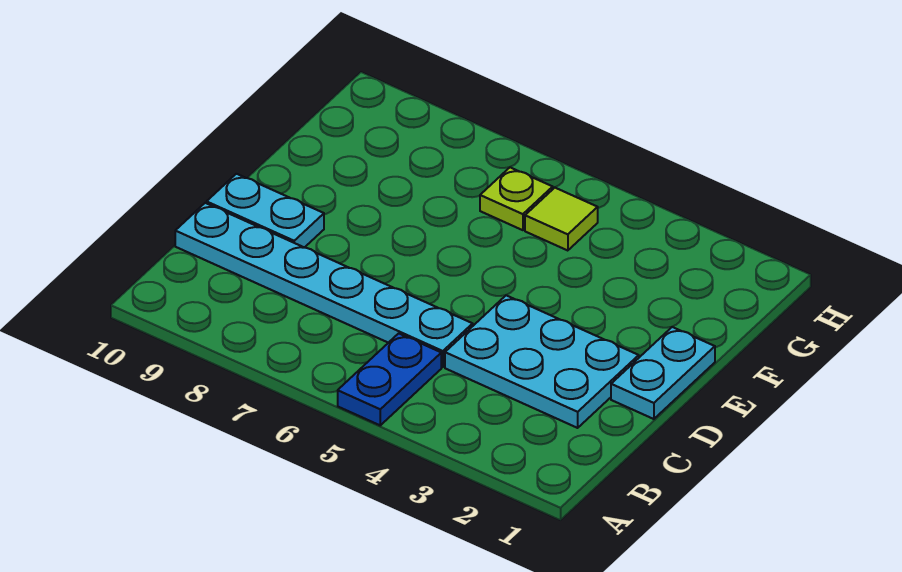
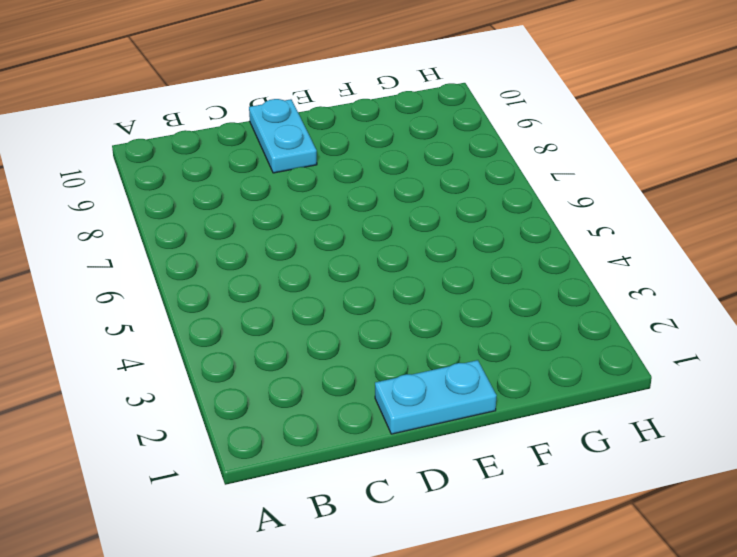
none -> blue 1x2 plate [338,333,441,425]
none -> cyan 2x3 plate [445,295,639,428]

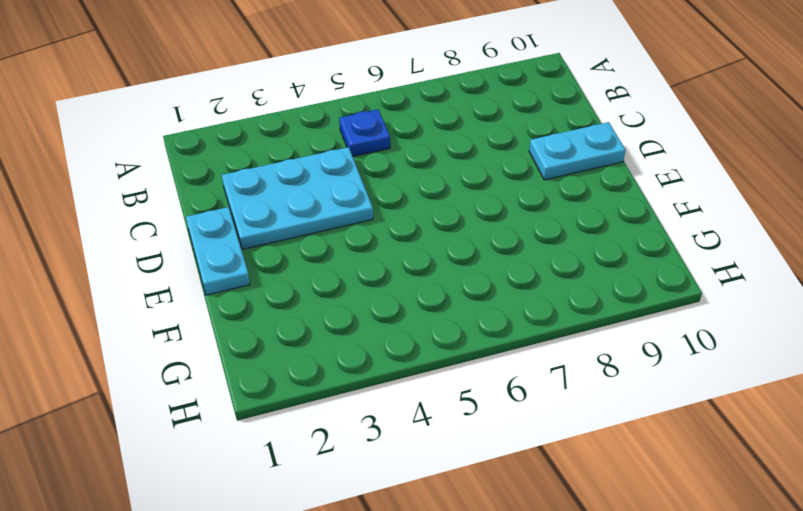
blue 1x1 plate [339,109,390,157] -> blue 1x2 plate [338,333,441,425]
none -> cyan 1x6 plate [175,203,473,367]
none -> lime 1x1 tile [525,188,598,251]

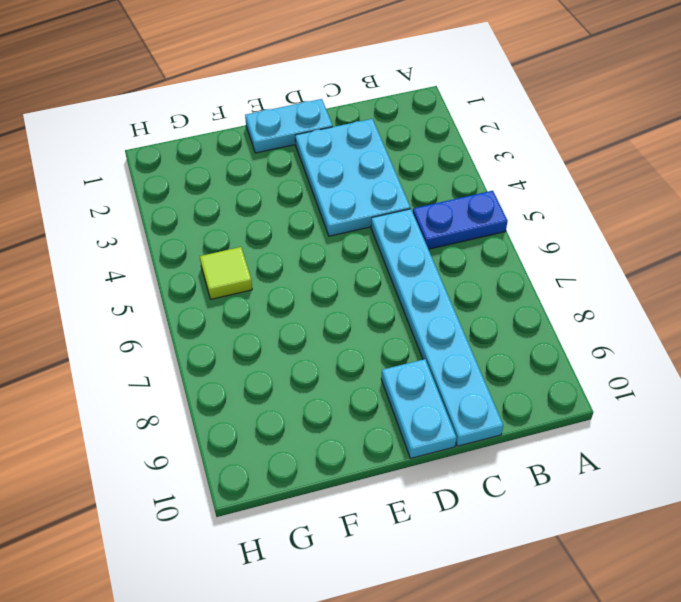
none -> lime 1x1 plate [480,167,553,230]

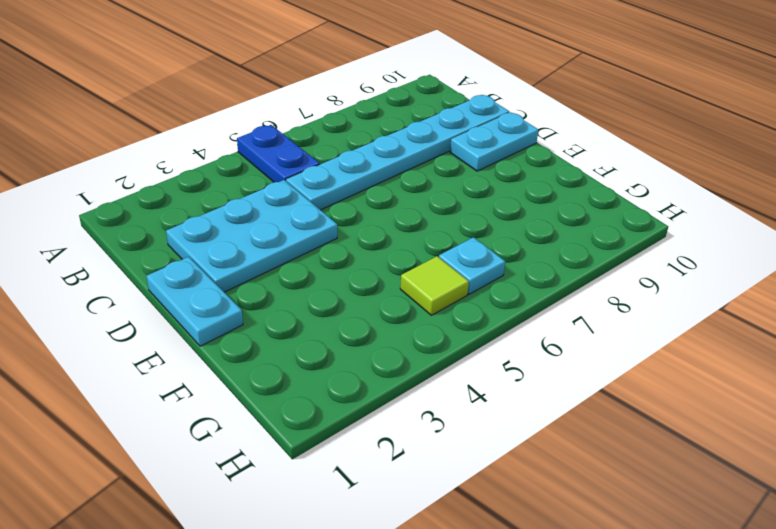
cyan 1x1 plate [439,237,505,294] -> lime 1x1 plate [480,167,553,230]

